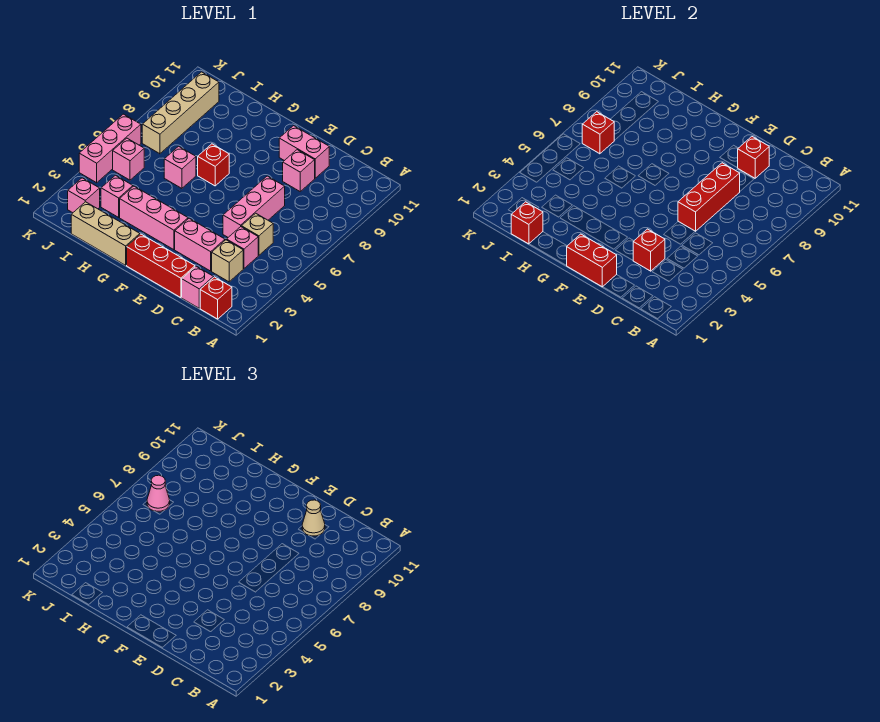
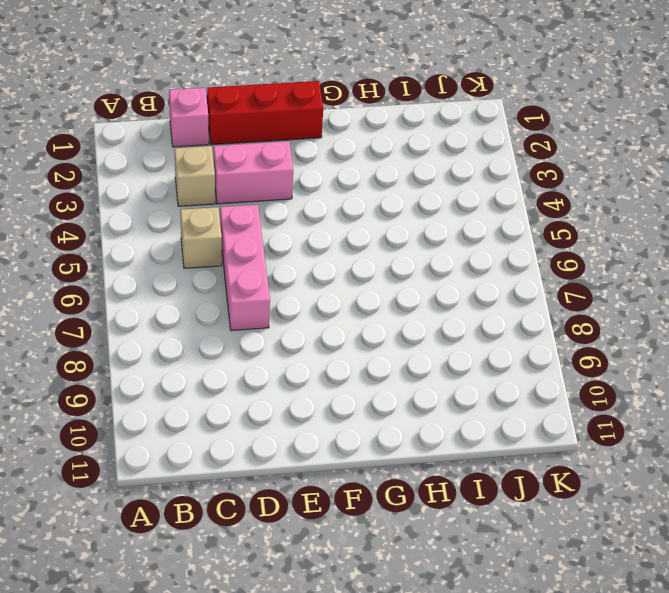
none -> red 1x1 brick [200,277,232,319]
none -> pink 1x1 brick [227,227,258,268]
none -> pink 1x1 brick [283,150,315,191]

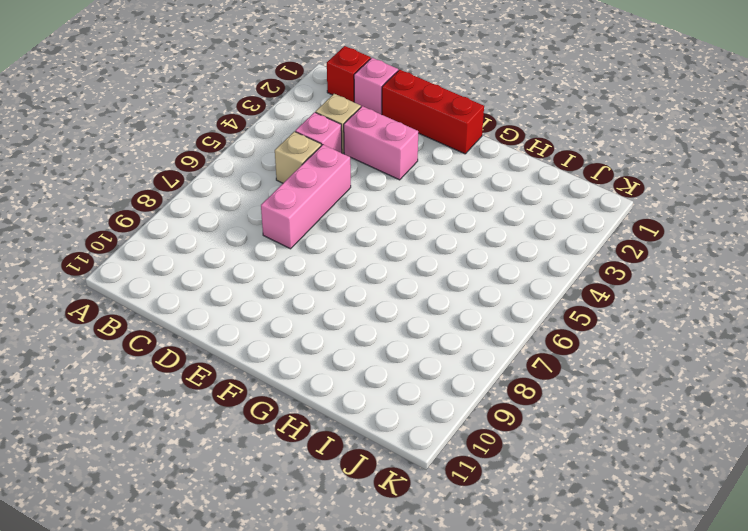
none -> pink 1x1 brick [283,150,315,191]
none -> pink 1x2 brick [279,126,329,178]
none -> pink 1x3 brick [120,186,188,250]

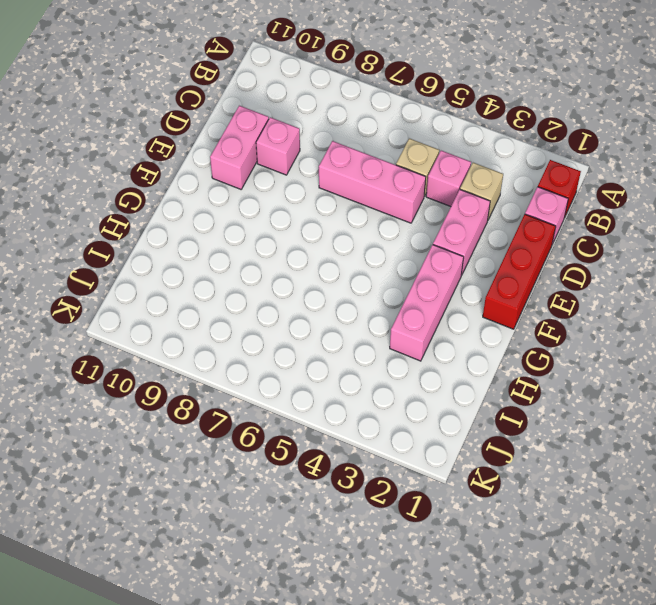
none -> tan 1x3 brick [71,202,140,265]
none -> red 1x1 brick [198,144,229,186]
none -> pink 1x1 brick [164,146,196,188]

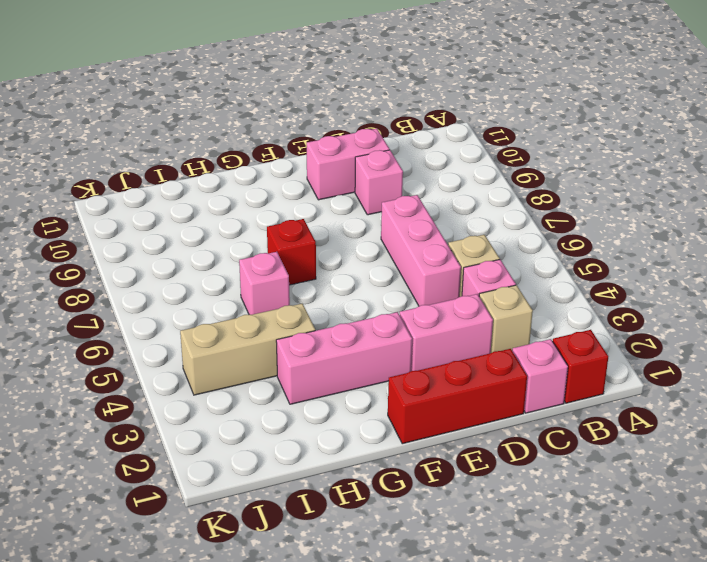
tan 1x3 brick [180,304,315,395] -> tan 1x3 brick moved to [71,202,140,265]
none -> pink 1x1 brick [101,175,133,217]
none -> pink 1x1 brick [68,178,100,213]
none -> pink 1x1 brick [113,138,144,180]

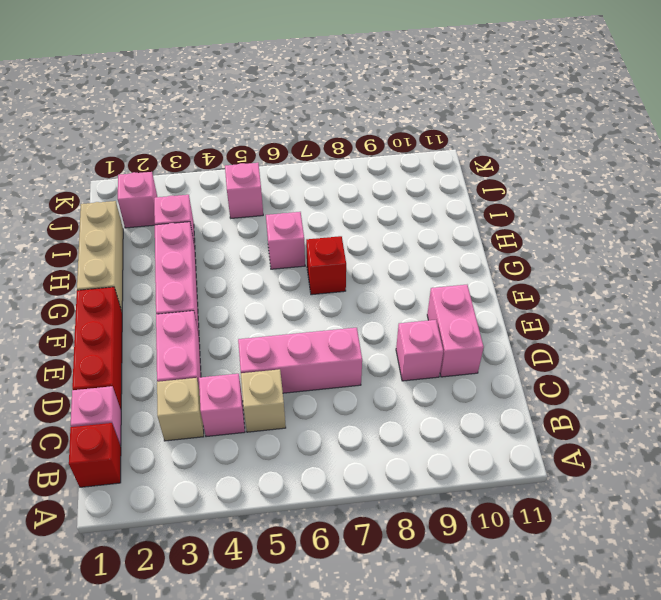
none -> tan 1x4 brick [142,72,219,154]
none -> pink 1x3 brick [79,114,141,183]
none -> red 1x1 brick [633,229,665,271]

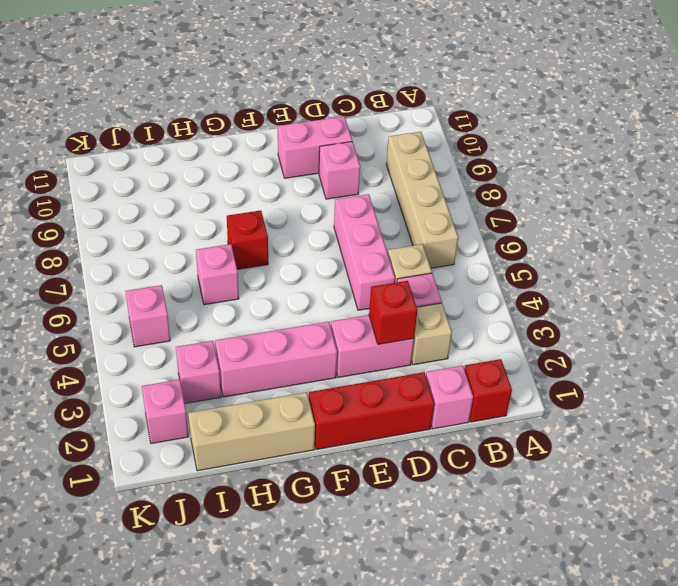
tan 1x4 brick [386,132,458,268] -> tan 1x4 brick moved to [142,72,219,154]
none -> pink 1x3 brick [79,114,141,183]
none -> red 1x3 brick [678,163,740,231]
none -> red 1x1 brick [738,137,769,178]

